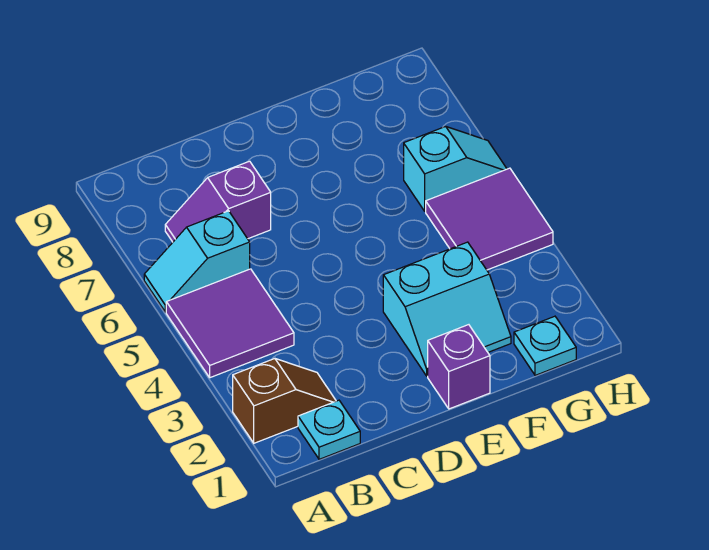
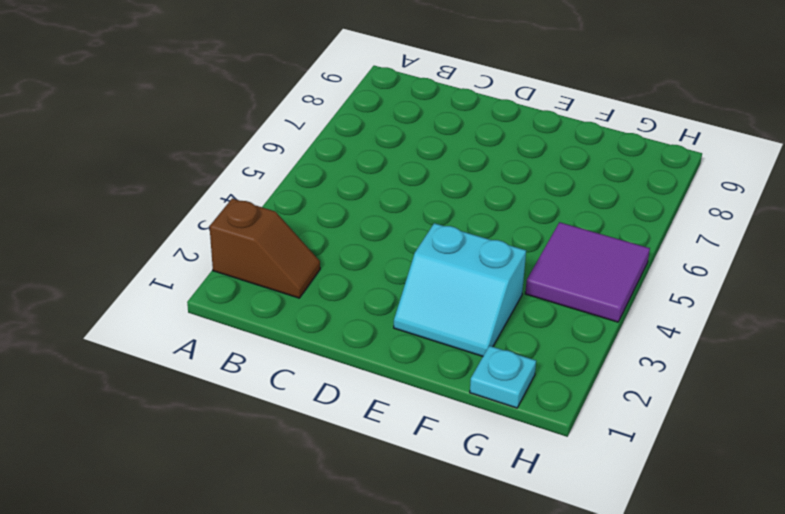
none -> purple 2x2 tile [166,269,294,378]
none -> cyan 1x2 slope [144,211,250,312]

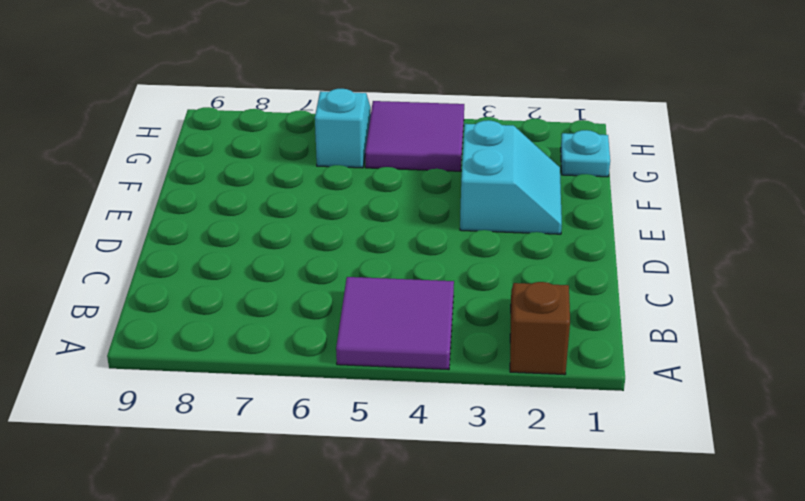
none -> cyan 1x2 slope [144,211,250,312]
none -> cyan 1x1 plate [298,400,360,459]

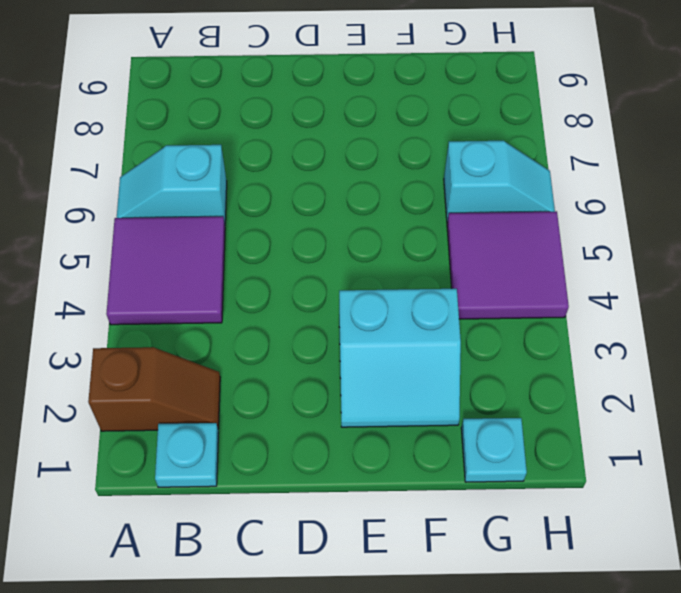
none -> purple 1x2 slope [165,161,271,242]
none -> purple 1x1 brick [428,325,490,409]

